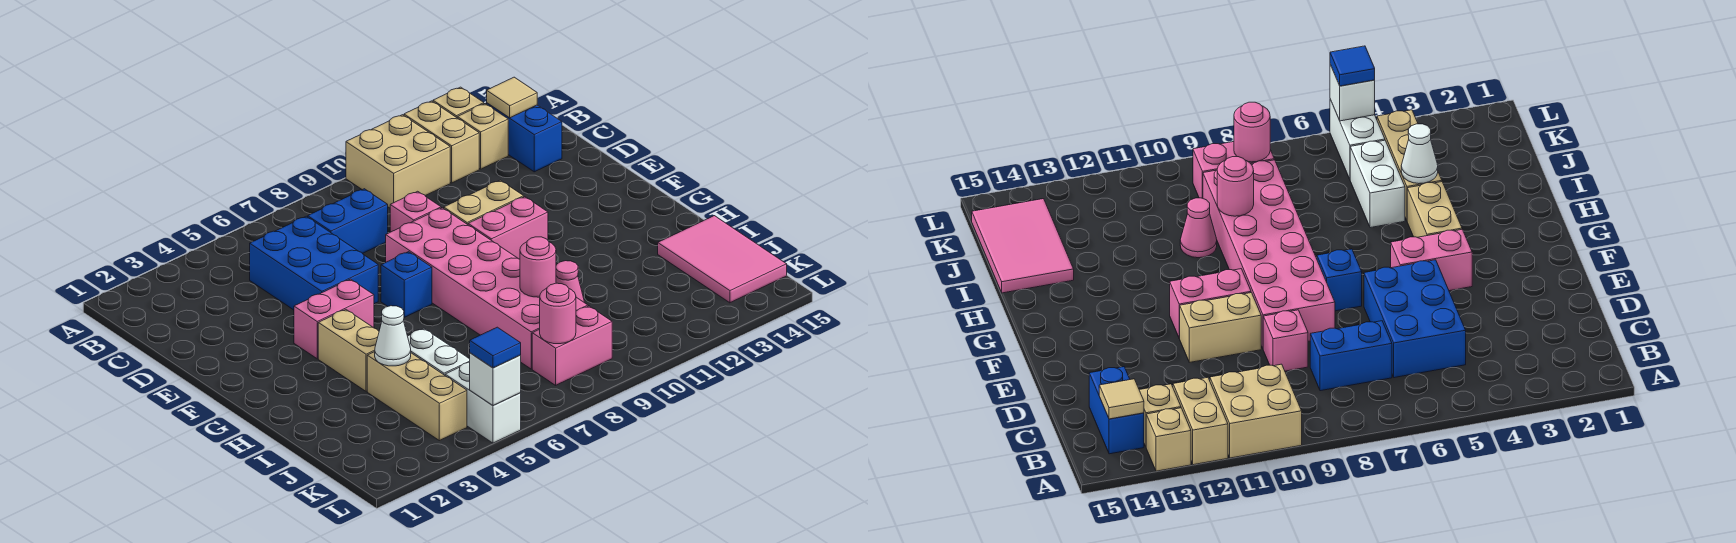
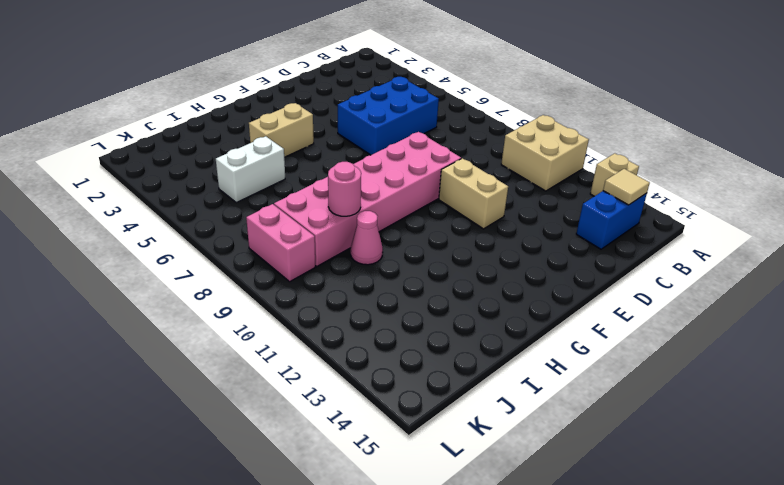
none -> tan 1x2 brick [404,101,479,183]
none -> tan 1x1 brick [457,104,508,169]
none -> blue 1x2 brick [308,189,388,253]

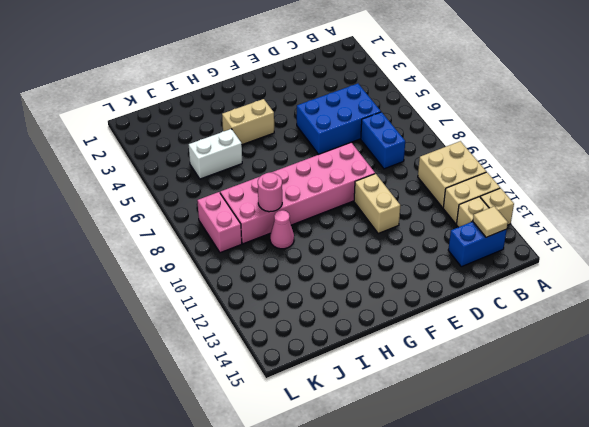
none -> pink 1x1 brick [390,191,441,232]
none -> pink 1x2 brick [294,279,374,359]
none -> blue 1x1 brick [381,252,432,317]

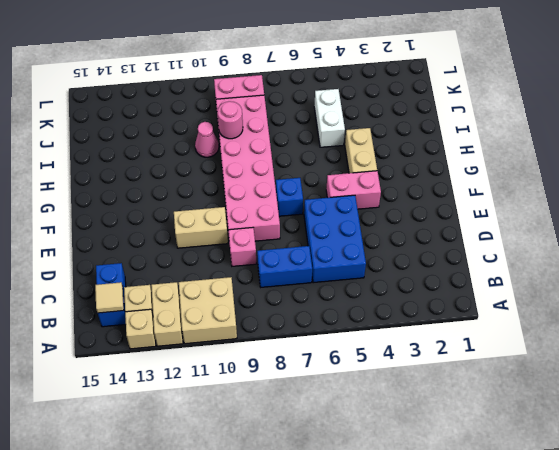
none -> pink 1x2 brick [468,197,548,259]
none -> tan 1x3 brick [367,352,467,441]
none -> pink 2x3 tile [658,216,787,303]

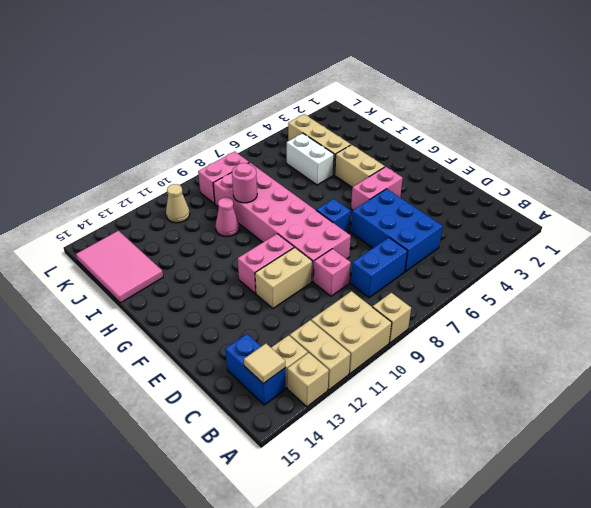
tan 1x1 brick [373,293,411,343] -> none
tan 1x1 cone [166,184,190,223] -> none
none -> white 1x2 brick [445,362,521,443]
none -> white 1x1 cone [375,306,411,366]
none -> pink 1x1 round brick [540,283,576,344]

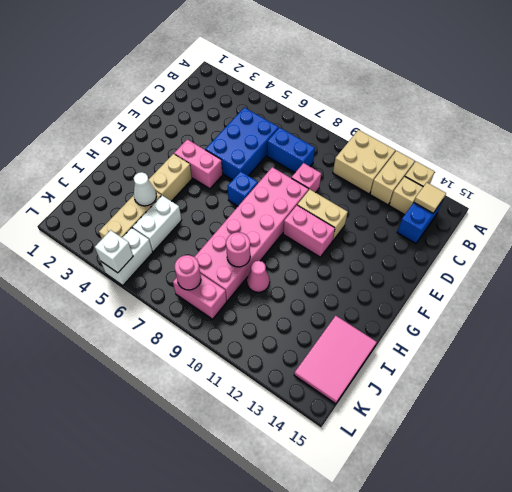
none -> blue 1x1 tile [470,327,521,368]

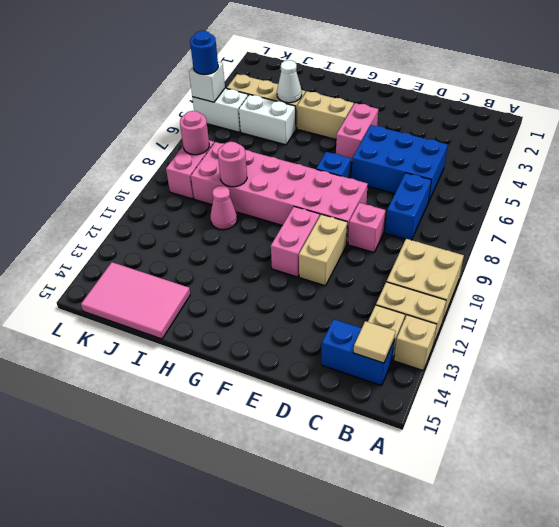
blue 1x1 round brick [190,31,218,74] -> blue 1x1 tile [470,327,521,368]

